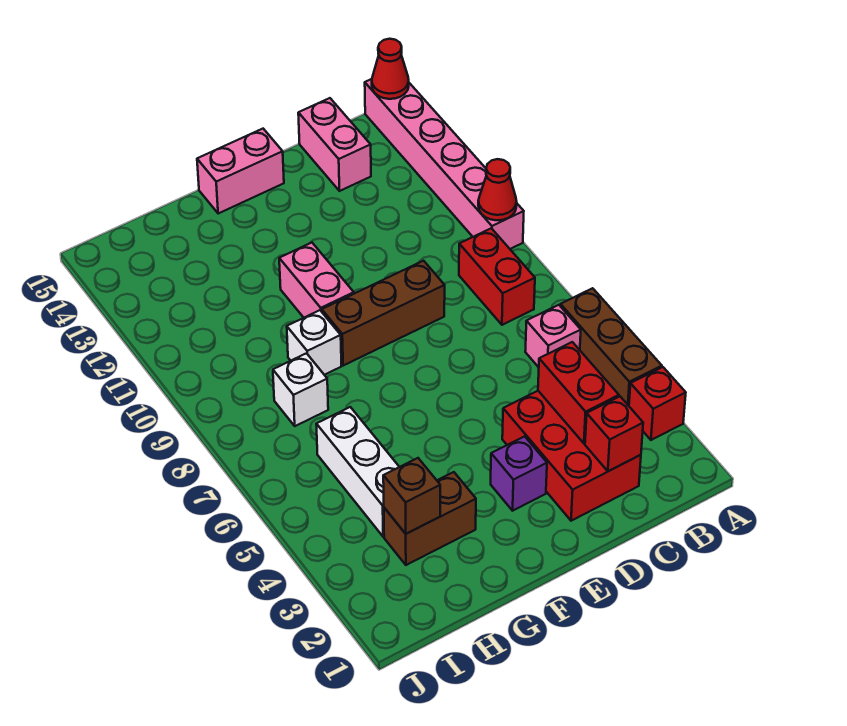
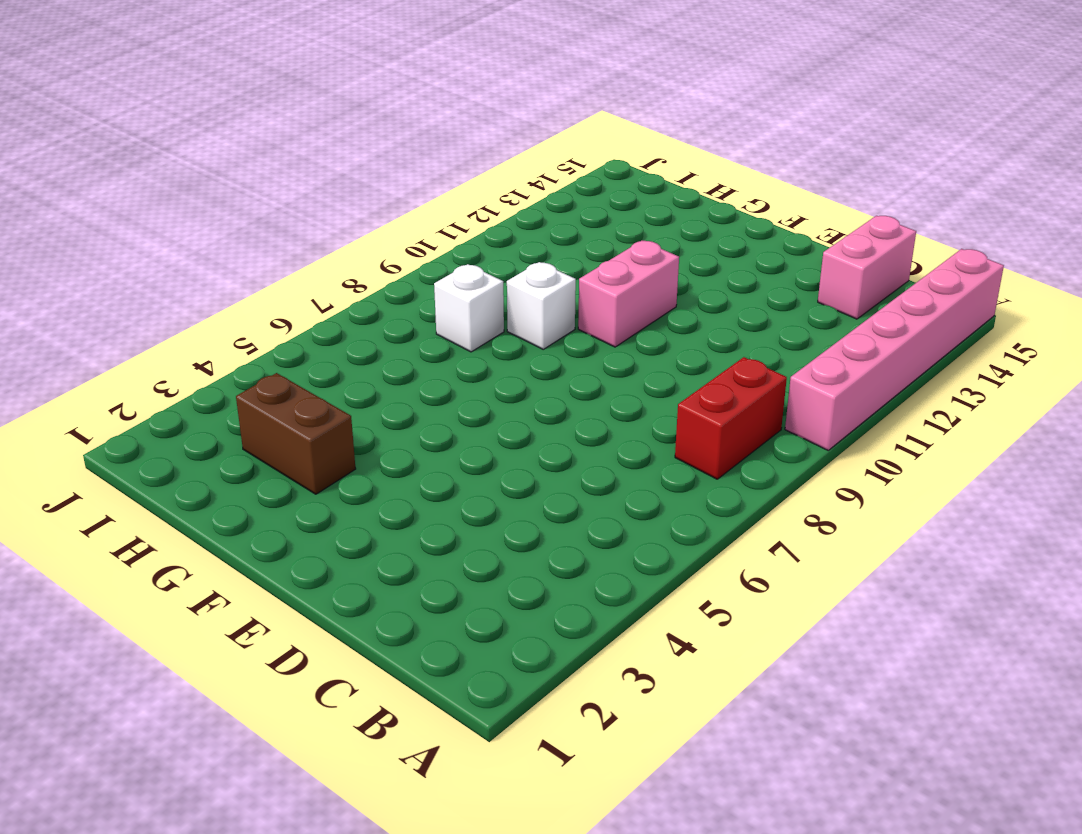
none -> red 1x1 brick [629,367,686,440]
none -> brown 1x3 brick [560,288,662,406]
none -> pink 1x1 brick [525,305,581,367]

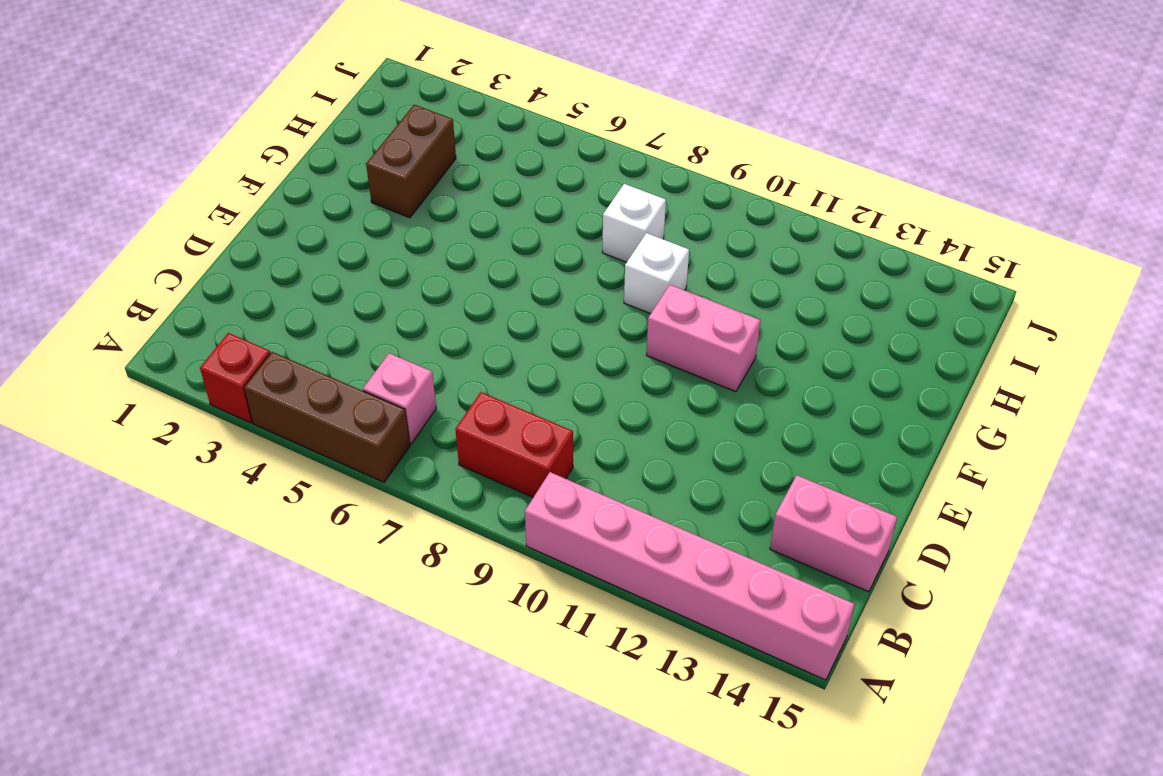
none -> red 2x3 brick [502,391,641,521]
none -> brown 1x3 brick [322,261,445,366]
none -> purple 1x1 brick [491,436,547,511]

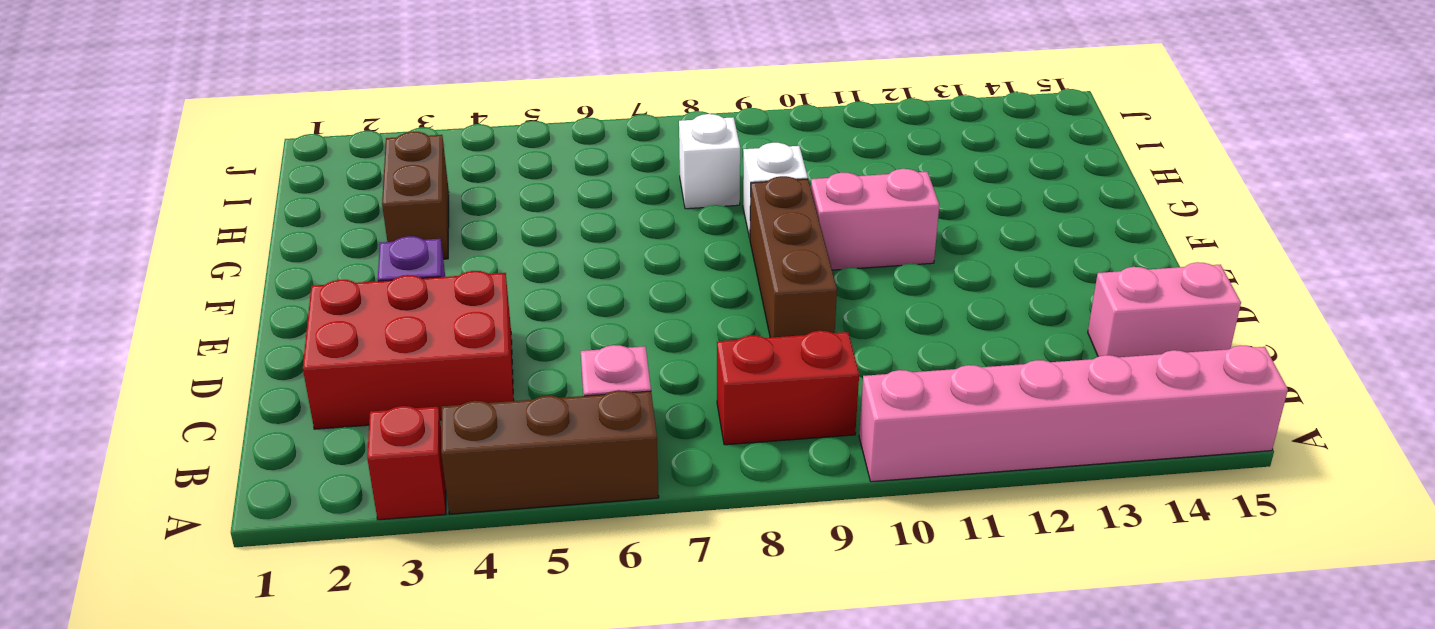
none -> pink 1x2 brick [197,129,284,214]
none -> white 1x3 brick [316,407,399,537]
none -> red 1x1 cone [478,159,517,220]

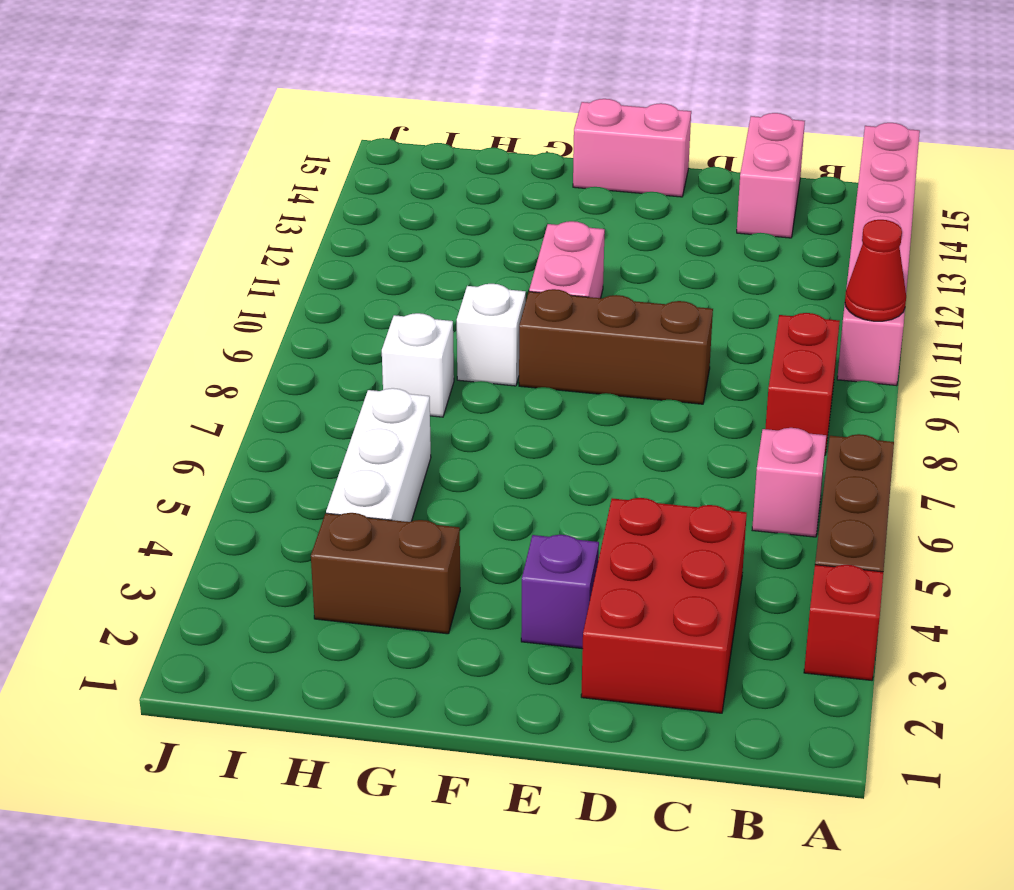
none -> red 1x1 cone [372,39,409,99]
none -> red 1x1 brick [585,397,643,471]
none -> red 1x2 brick [538,342,619,443]

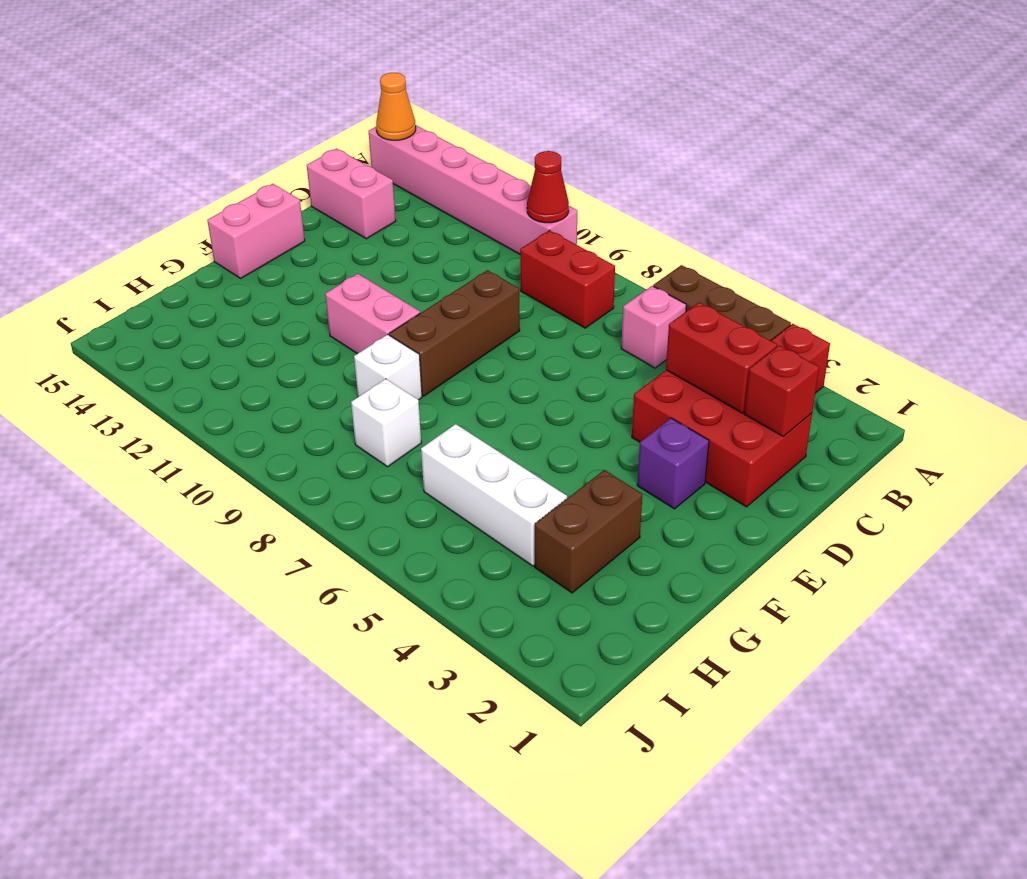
orange 1x1 cone [376,73,416,140] -> red 1x1 cone [372,39,409,99]
none -> brown 1x1 brick [383,458,440,534]

